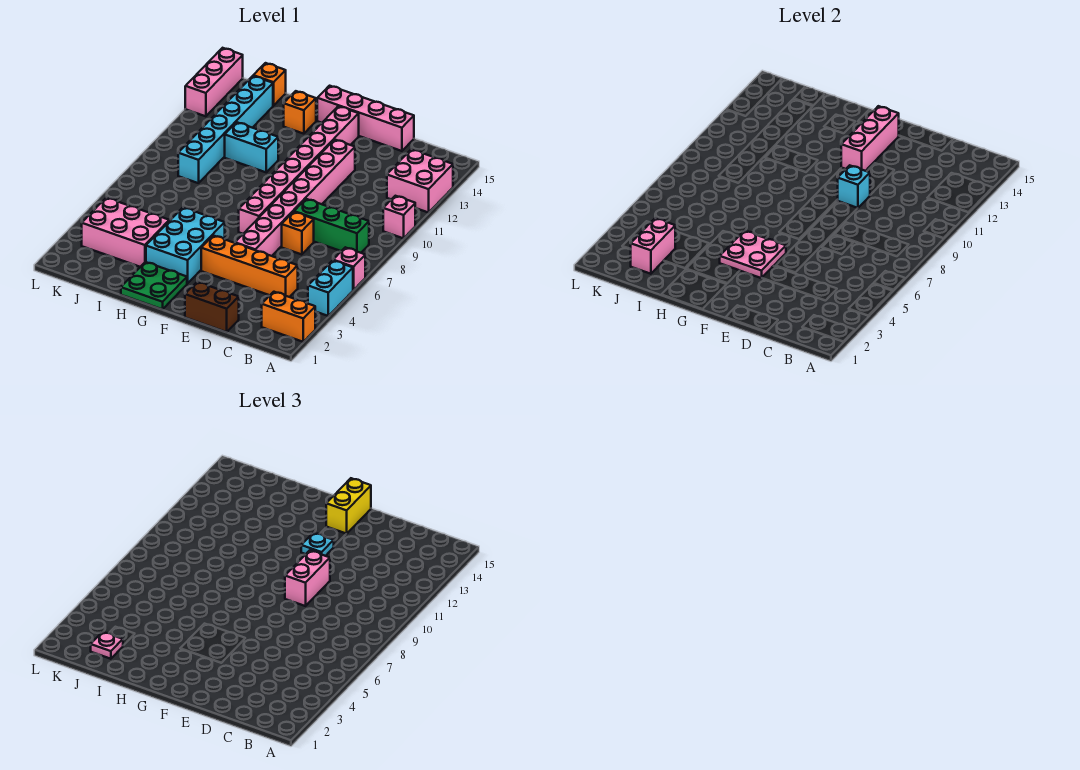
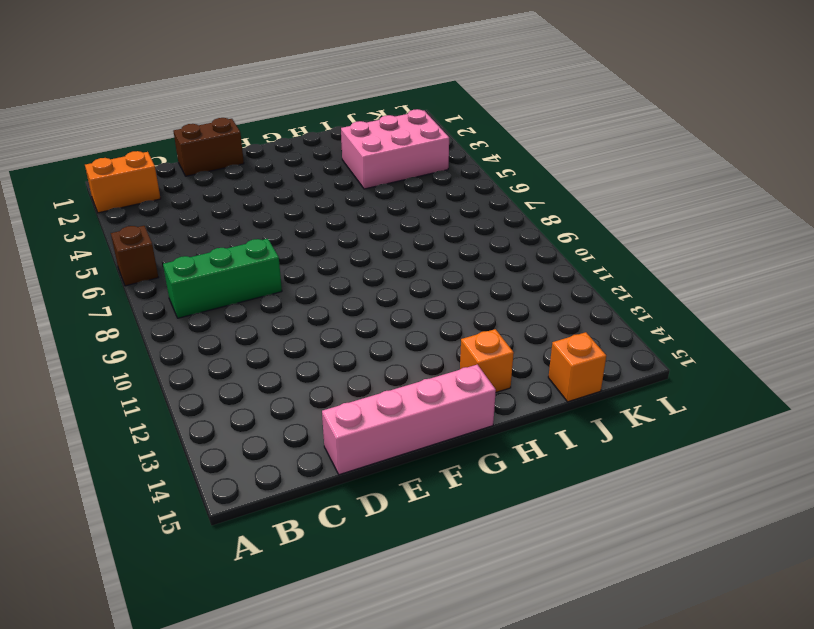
brown 1x1 brick [111,226,159,286] -> pink 1x1 brick [333,247,365,290]
none -> cyan 1x2 brick [308,260,353,316]
none -> pink 1x1 brick [383,196,415,238]
none -> pink 2x2 brick [387,149,453,213]

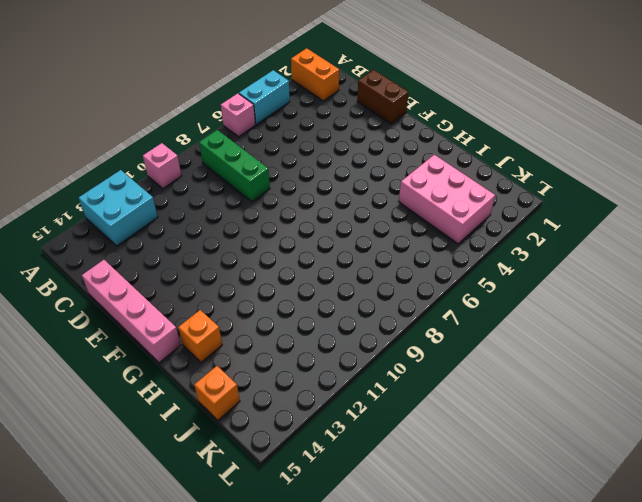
cyan 2x2 brick [79,170,158,246] -> pink 2x2 brick [387,149,453,213]
none -> orange 1x4 brick [201,236,298,297]
none -> orange 1x1 brick [282,212,314,255]
none -> pink 1x8 brick [235,140,355,256]

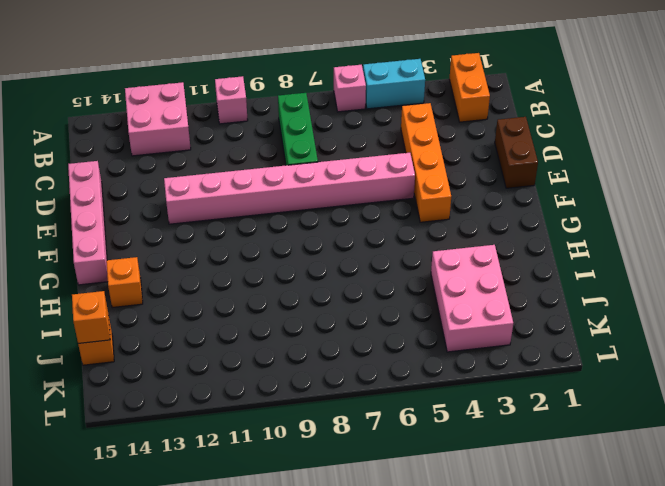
orange 1x1 brick [72,291,110,343] -> orange 1x1 brick moved to [282,212,314,255]
none -> pink 1x8 brick [239,106,359,234]
none -> green 2x2 plate [121,262,187,309]
none -> cyan 2x3 brick [146,208,225,284]

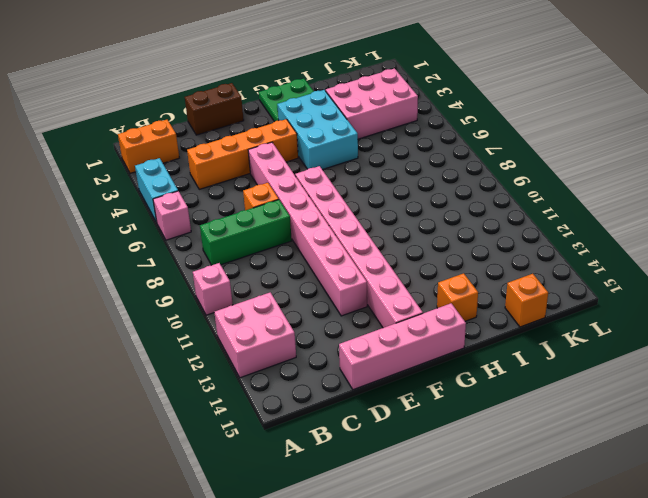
none -> cyan 1x2 brick [225,122,278,172]
none -> cyan 1x6 brick [178,76,273,183]
none -> pink 1x3 brick [185,48,243,116]

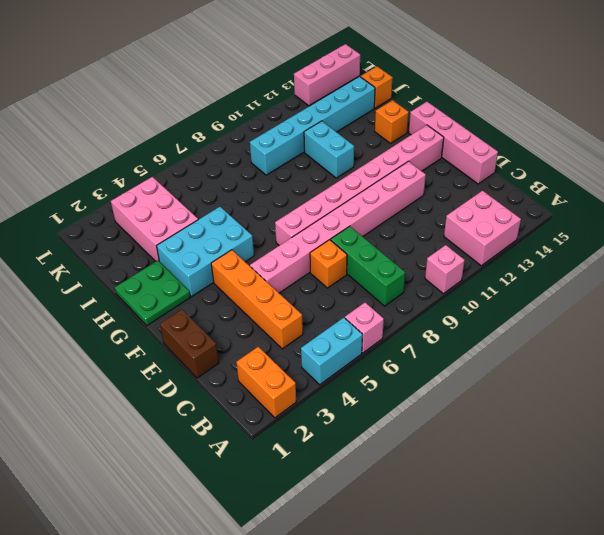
none -> cyan 1x1 brick [838,165,870,208]
none -> pink 2x2 plate [720,231,786,278]
none -> pink 1x3 brick [841,106,899,171]

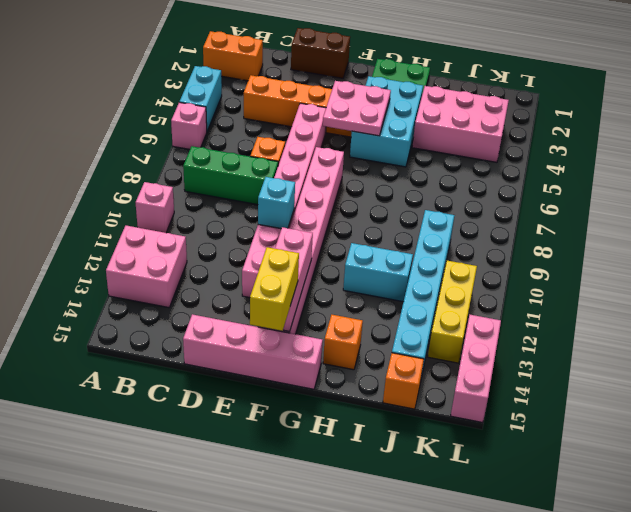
yellow 1x3 brick [428,261,477,363] -> none
none -> pink 1x2 brick [631,218,675,274]
none -> pink 1x2 brick [285,550,330,606]
none -> cyan 1x1 plate [301,533,334,556]

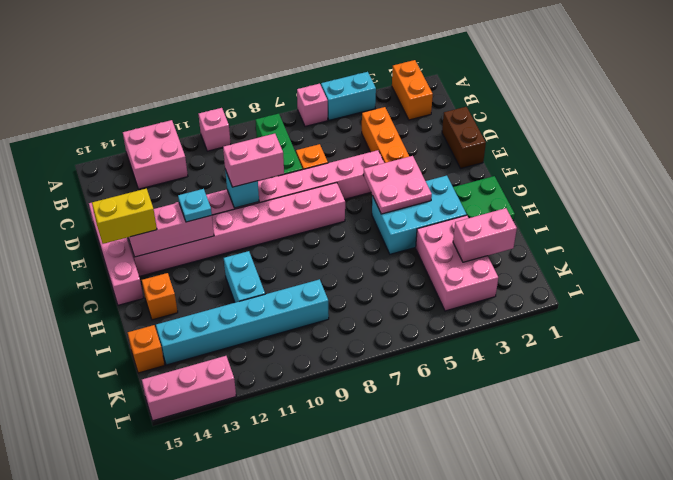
none -> pink 1x1 plate [91,632,123,659]

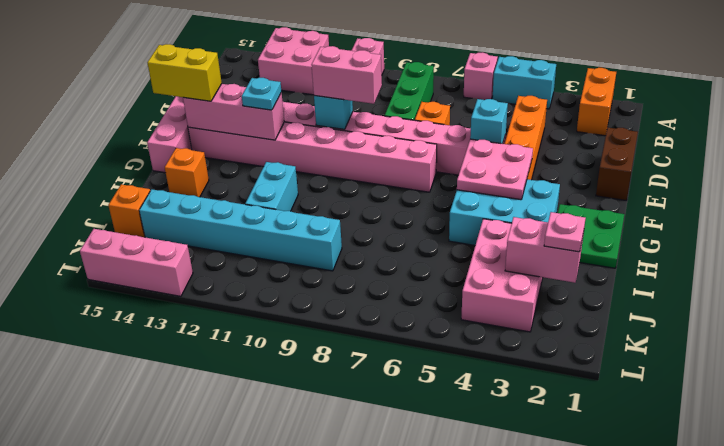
cyan 1x1 brick [470,99,508,144] -> none

